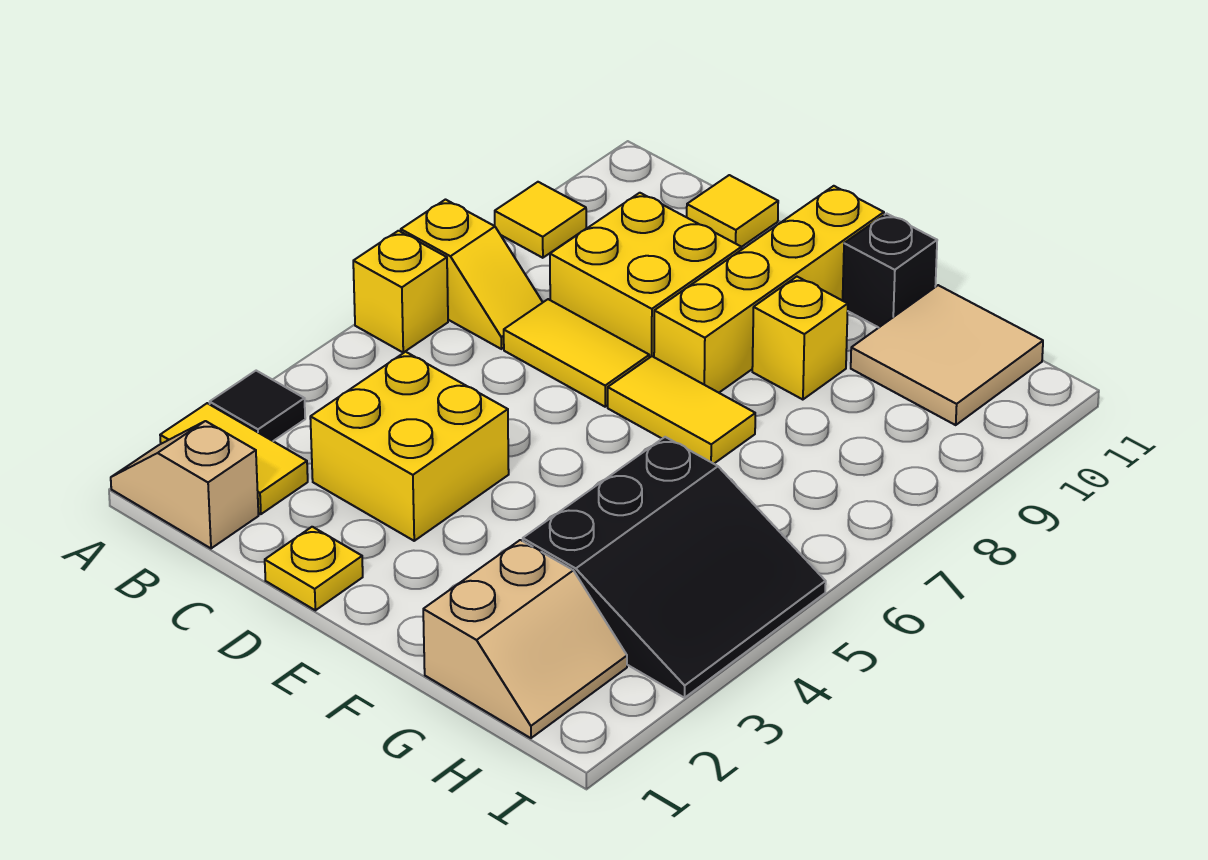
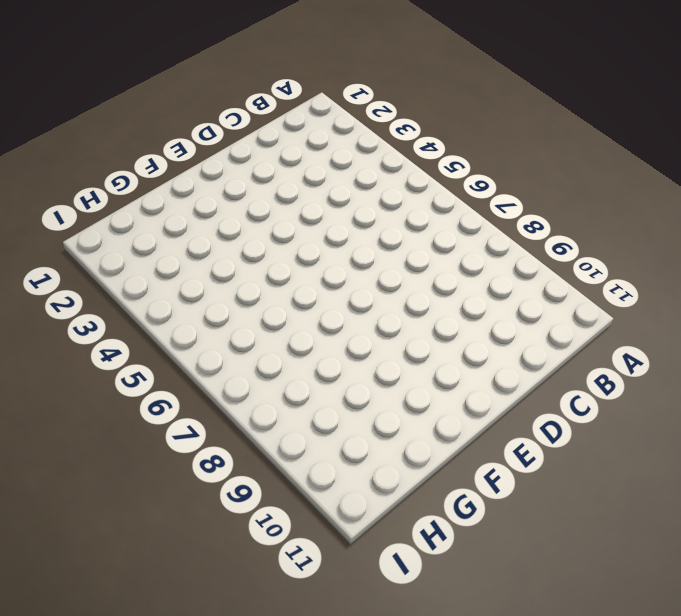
none -> tan 1x2 slope [111,421,258,548]
none -> yellow 1x2 tile [160,403,308,514]
none -> black 1x1 tile [210,371,305,441]

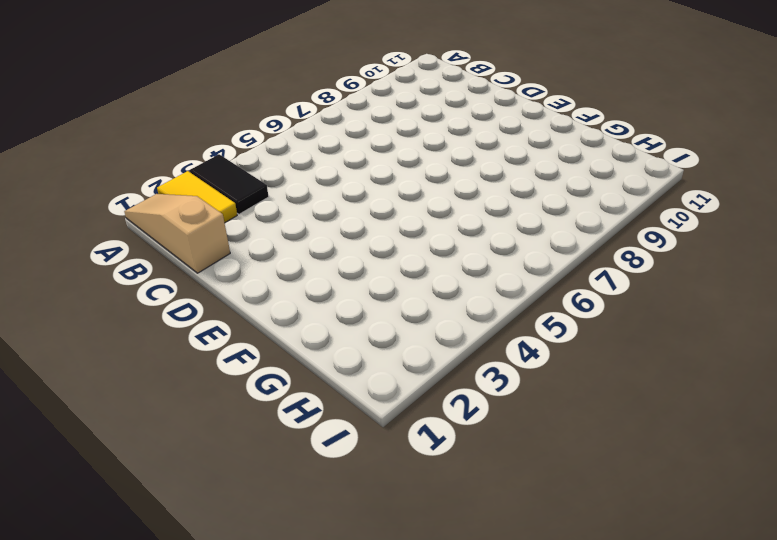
tan 1x3 slope [124,194,230,273] -> tan 1x2 slope [111,421,258,548]
black 1x2 tile [190,154,269,214] -> black 1x1 tile [210,371,305,441]
none -> yellow 1x1 brick [353,231,448,352]
none -> yellow 1x2 slope [401,200,543,349]
none -> yellow 1x1 tile [495,182,586,258]

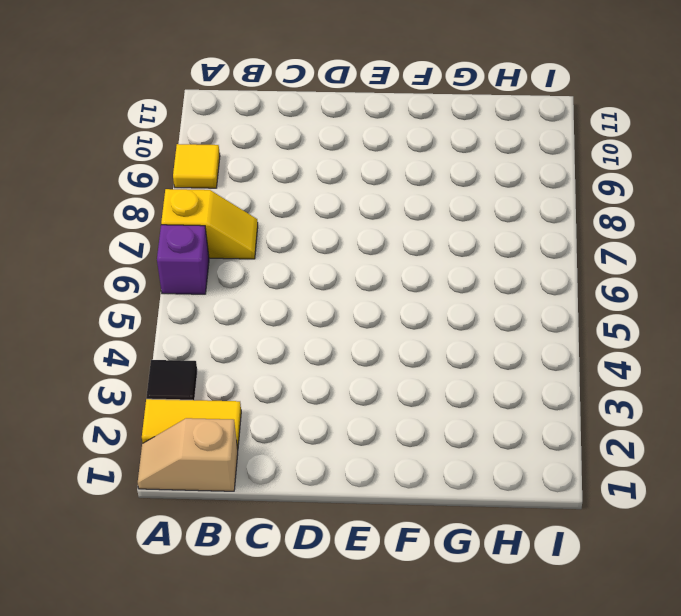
purple 1x1 brick [157,225,209,294] -> yellow 1x1 brick [353,231,448,352]
none -> yellow 2x2 brick [310,352,509,541]
none -> yellow 1x2 tile [504,299,649,407]
none -> yellow 2x2 brick [550,193,741,358]

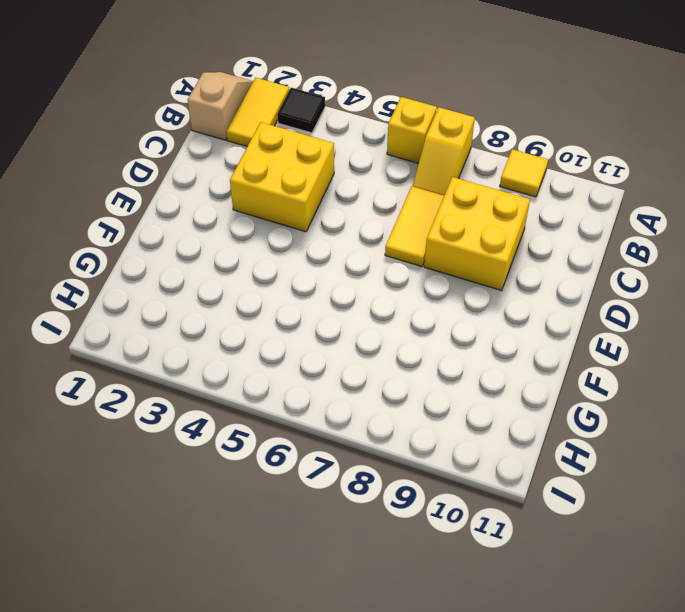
none -> yellow 1x1 tile [687,175,778,247]
none -> yellow 1x1 plate [265,527,363,610]
none -> yellow 1x2 tile [608,356,755,464]

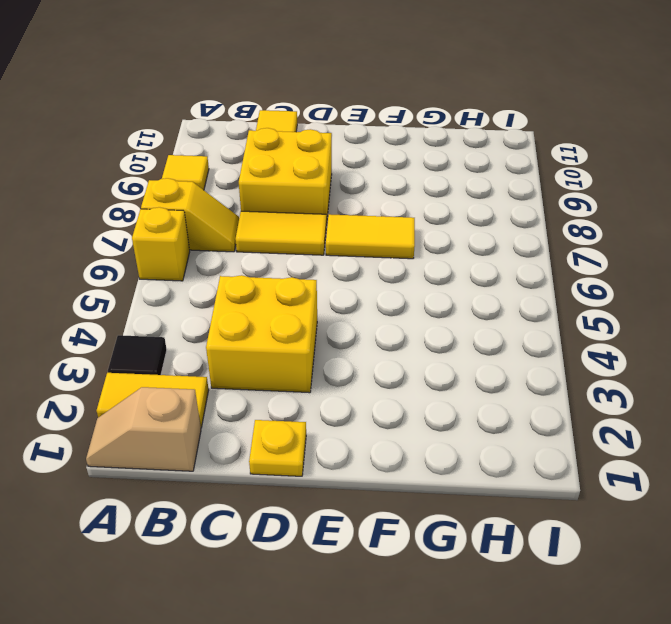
none -> yellow 1x4 brick [654,186,884,393]
none -> yellow 1x1 brick [752,277,848,400]
none -> black 1x1 brick [843,213,937,328]

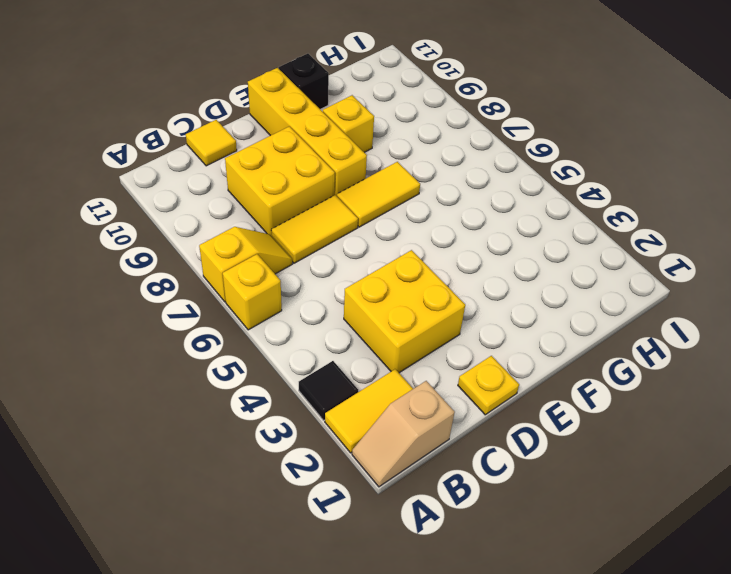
none -> yellow 1x1 tile [495,182,586,258]
none -> tan 2x2 slope [423,540,627,738]
none -> black 3x3 slope [523,437,826,698]

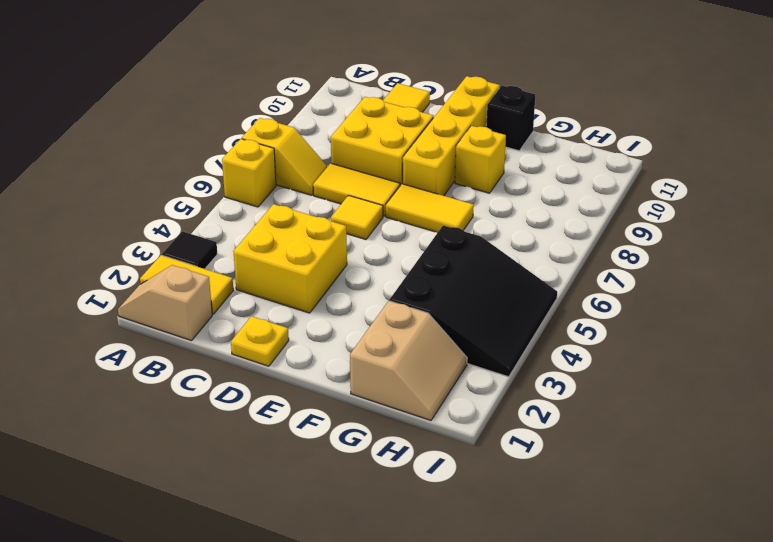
yellow 1x1 tile [331,195,383,239] -> yellow 1x1 tile moved to [495,182,586,258]
none -> tan 2x2 tile [851,285,1043,425]

